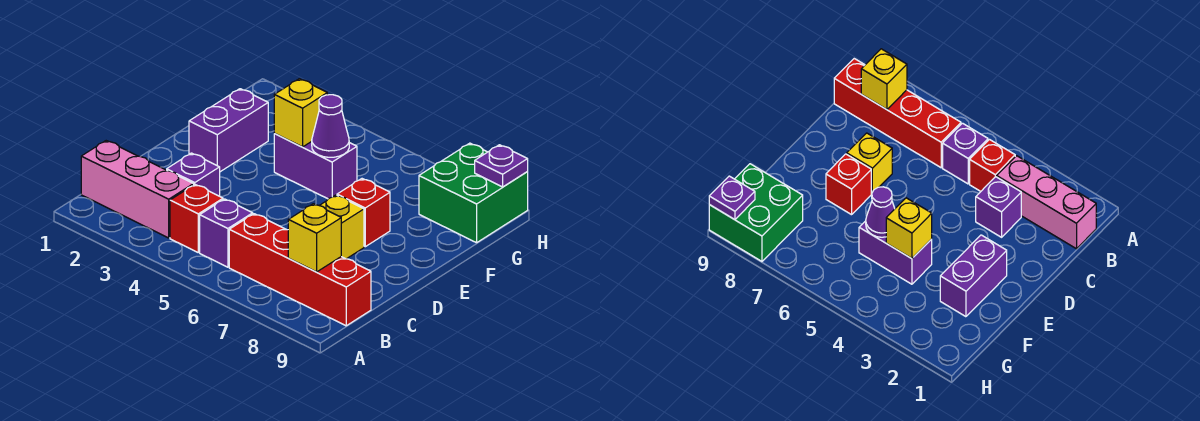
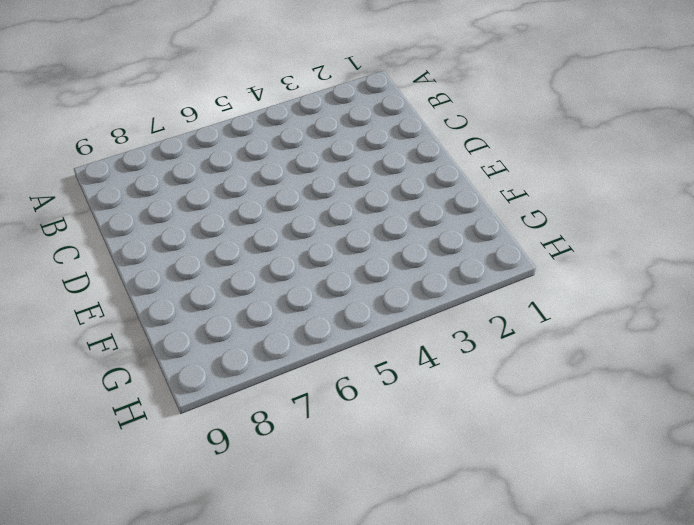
none -> pink 1x3 brick [81,141,194,238]
none -> red 1x1 brick [170,185,223,252]
none -> purple 1x1 brick [200,199,253,267]

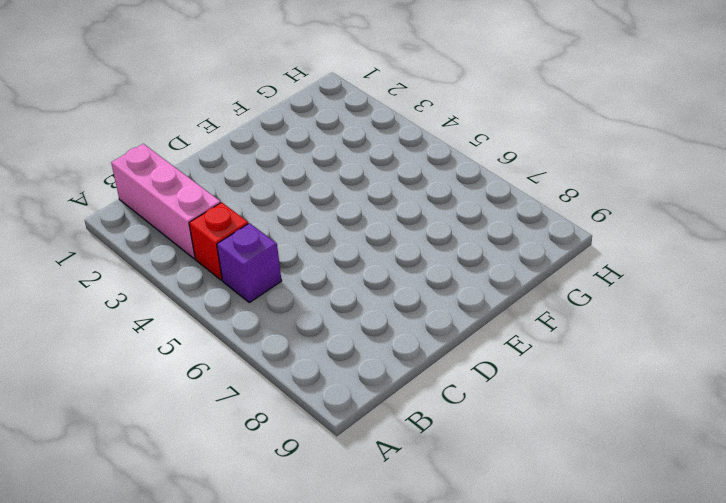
none -> red 1x4 brick [229,214,371,326]
none -> purple 1x1 brick [167,153,220,196]
none -> yellow 1x1 brick [319,195,364,259]

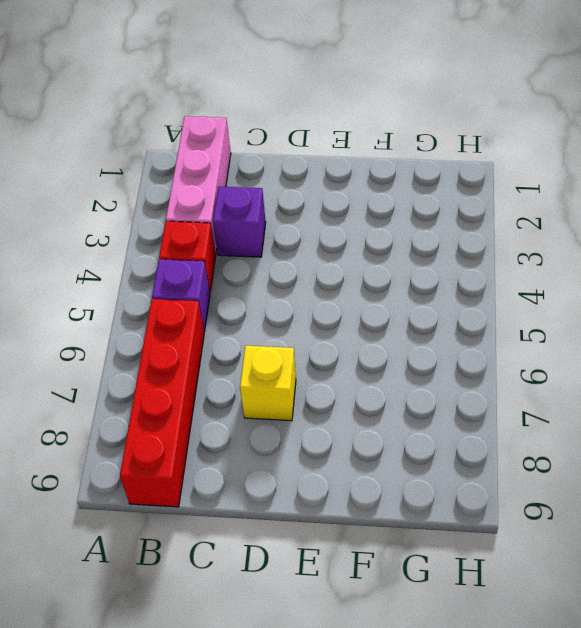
none -> purple 1x2 brick [189,89,268,172]
none -> red 1x1 brick [337,179,390,247]
none -> purple 1x2 brick [274,134,357,199]

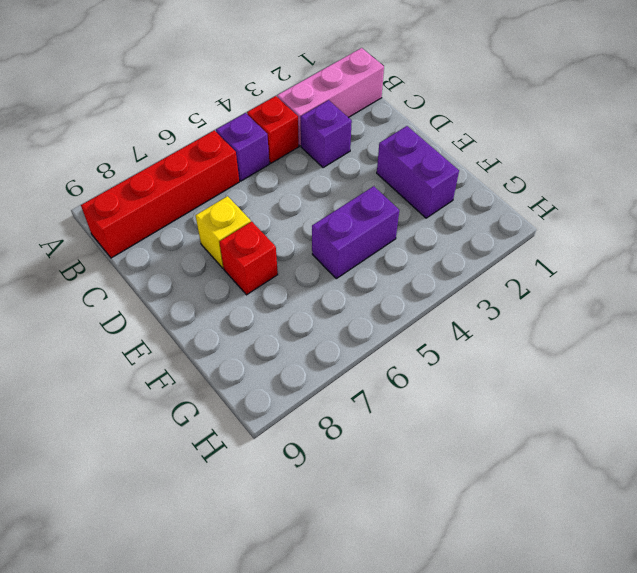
none -> green 2x2 brick [419,143,528,243]
none -> yellow 1x1 brick [288,204,341,272]
none -> yellow 1x1 brick [274,79,327,147]

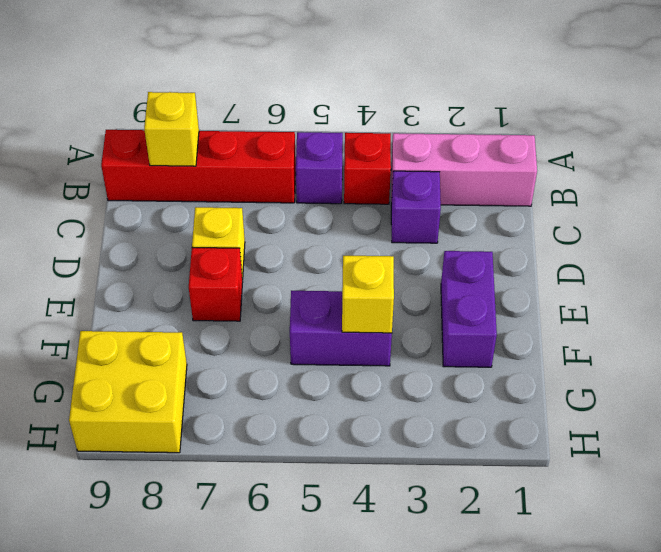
yellow 2x2 brick [69,331,187,453] -> green 2x2 brick [419,143,528,243]
none -> purple 1x1 cone [312,95,349,157]
none -> purple 1x1 plate [475,145,528,187]

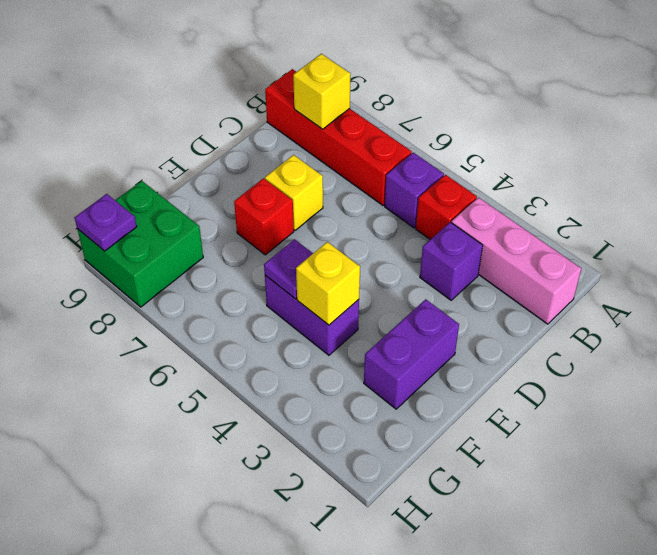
purple 1x1 plate [264,239,313,299] -> purple 1x1 cone [312,95,349,157]

